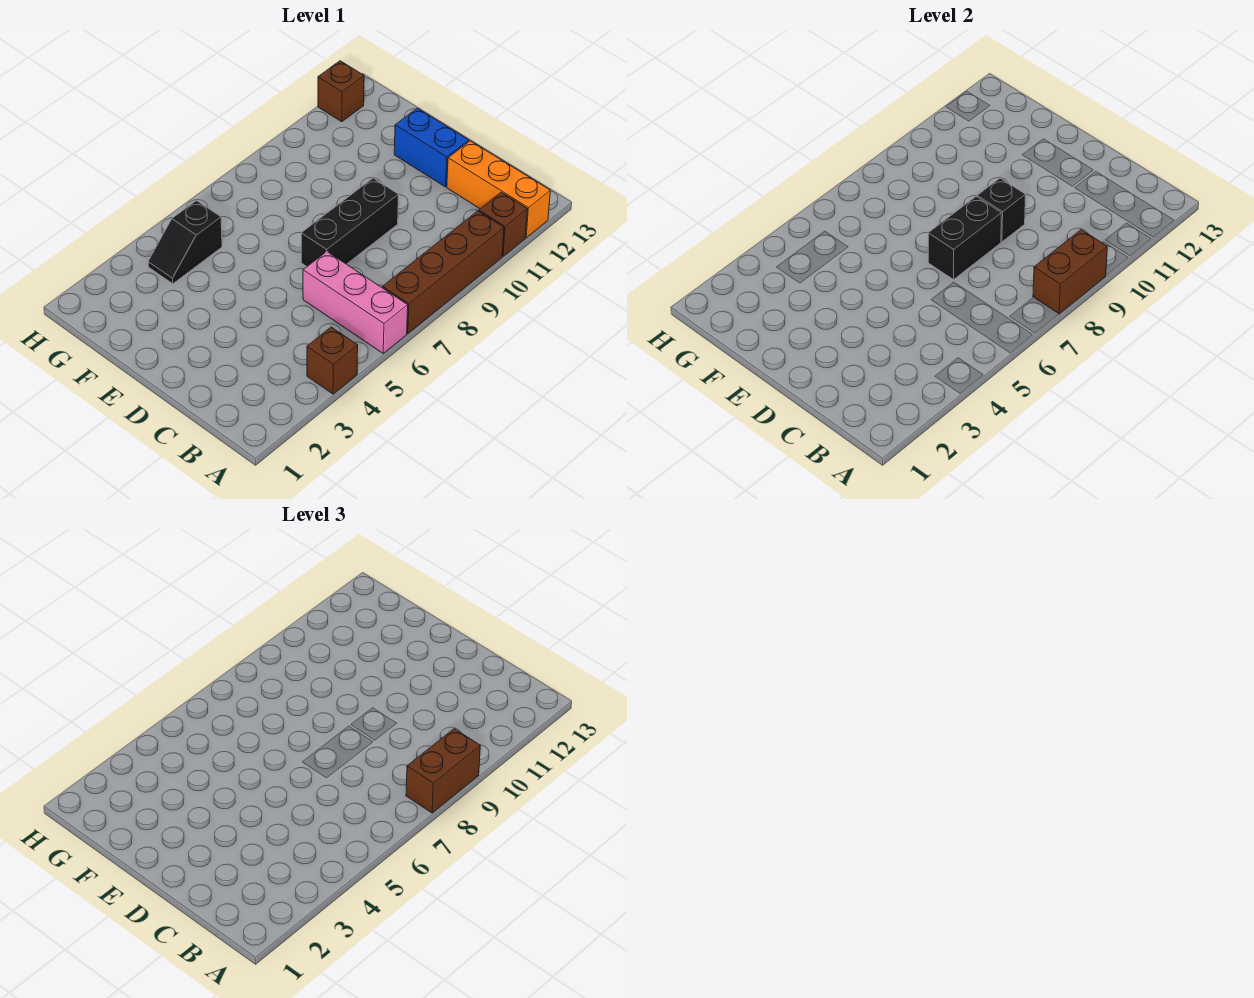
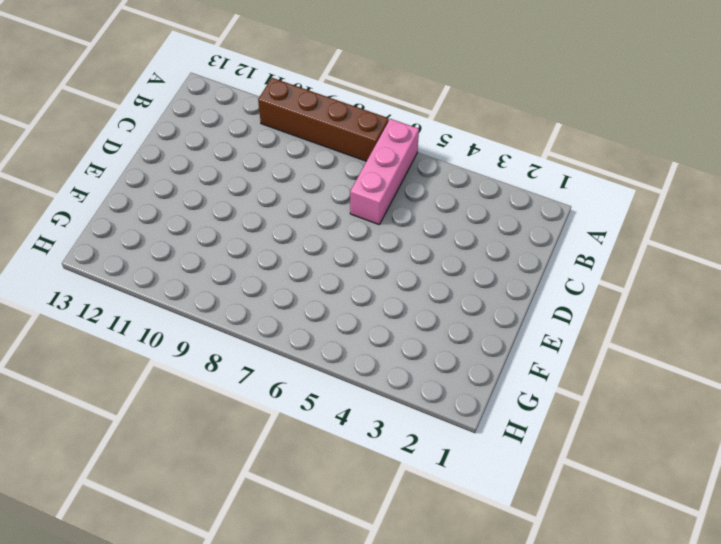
none -> brown 1x1 brick [307,327,358,394]
none -> brown 1x1 brick [479,192,527,256]
none -> orange 1x3 brick [447,141,550,237]

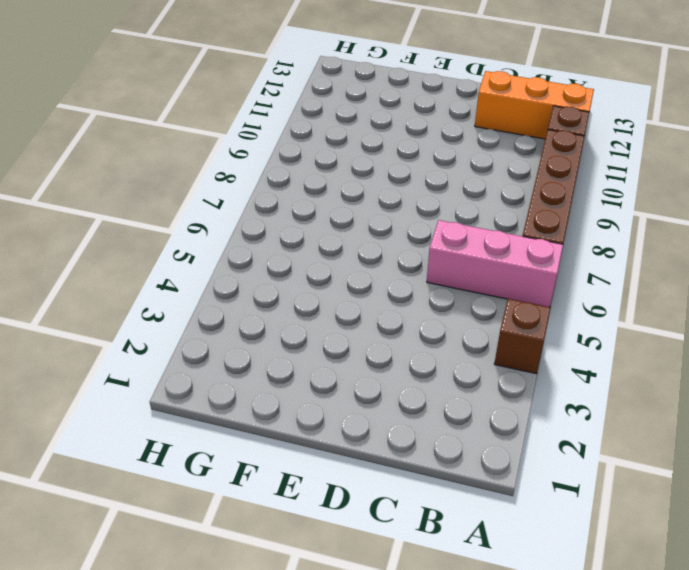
none -> black 1x3 brick [301,178,399,266]
none -> blue 1x2 brick [394,108,469,187]
none -> black 1x2 slope [148,201,222,284]

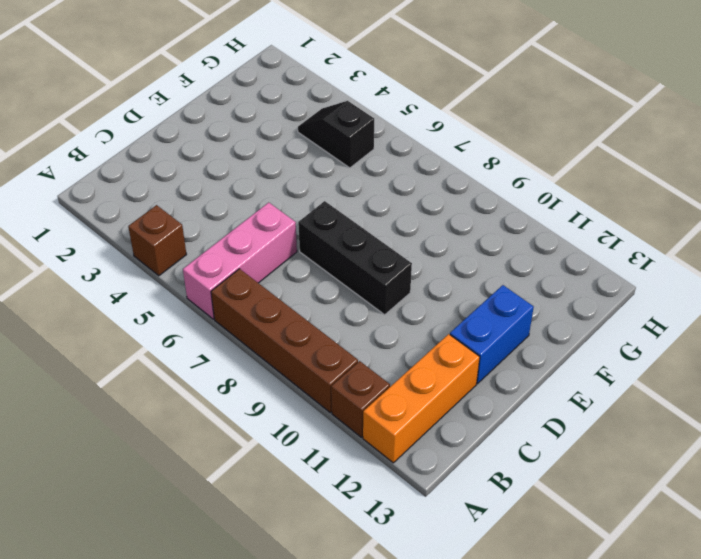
none -> brown 1x1 brick [318,61,364,122]
none -> brown 1x2 brick [1033,230,1107,314]
none -> black 1x2 brick [928,197,1001,279]

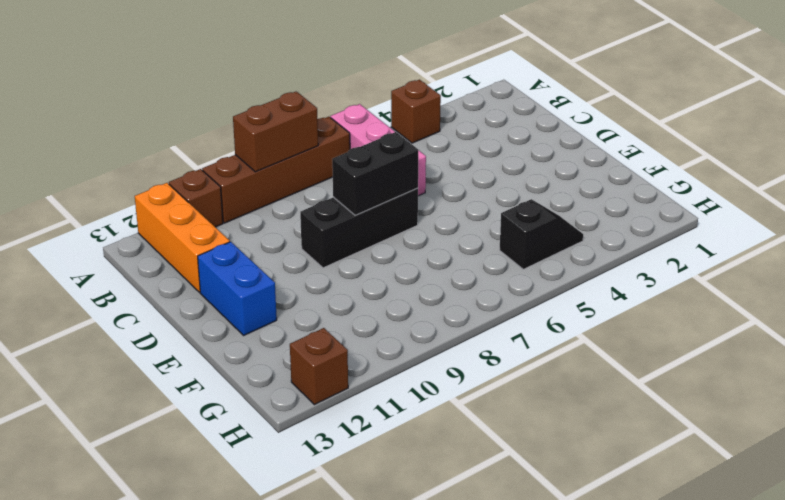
none -> black 1x1 brick [977,178,1026,242]
none -> brown 1x2 brick [406,729,480,813]

